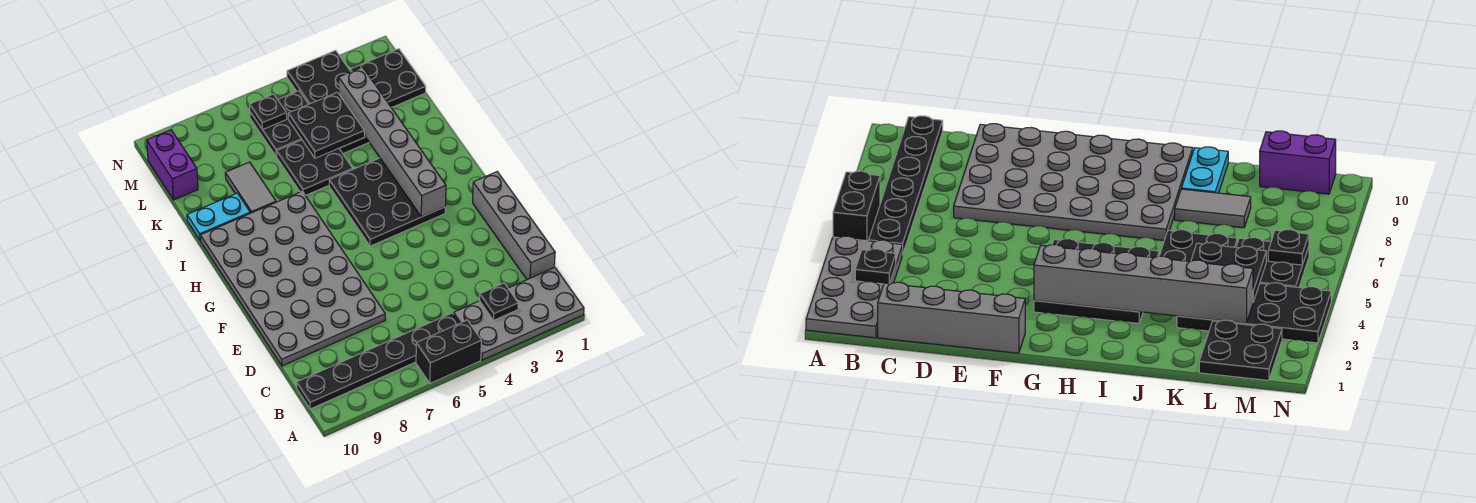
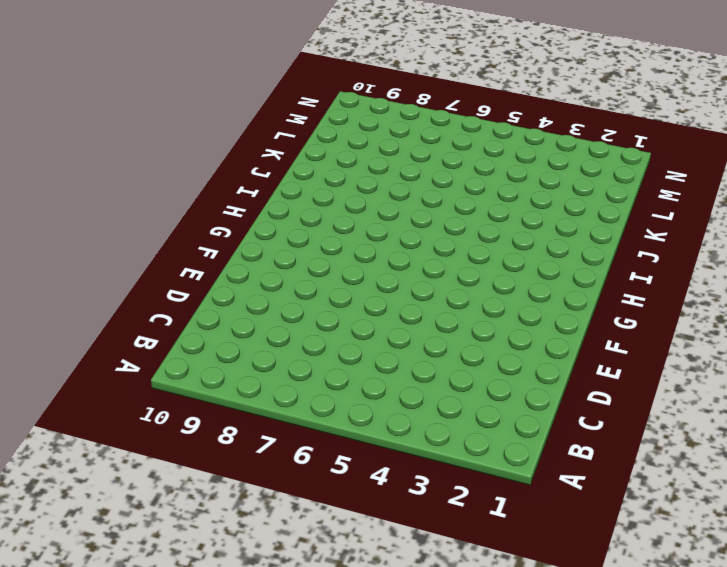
none -> grey 2x4 plate [454,267,584,360]
none -> black 1x2 brick [416,320,481,383]
none -> black 1x6 plate [296,313,459,409]

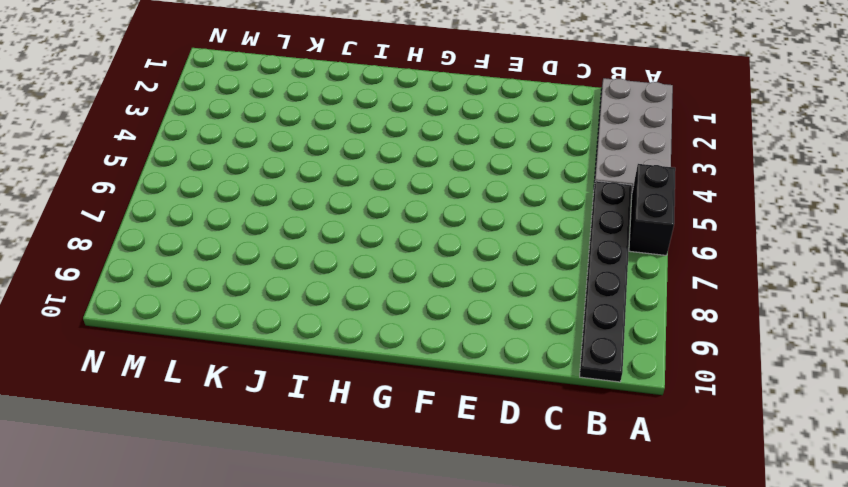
none -> grey 1x4 brick [473,172,555,280]
none -> grey 4x6 plate [200,191,385,366]
none -> black 3x3 plate [329,158,446,246]

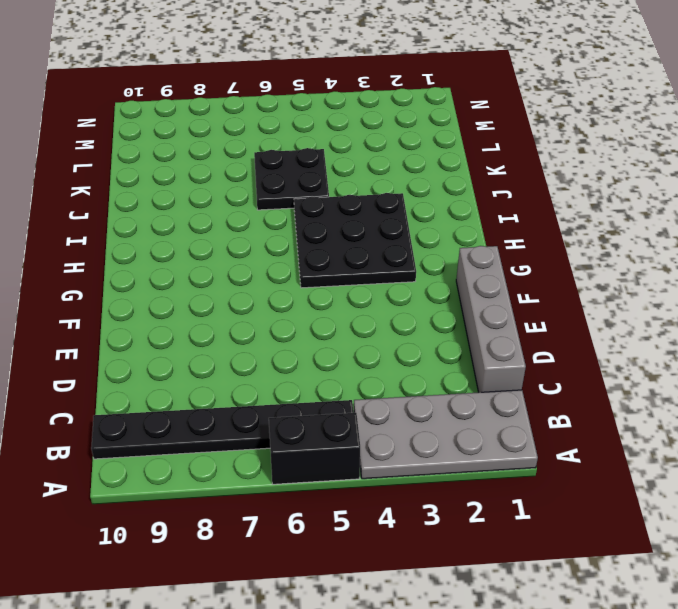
none -> grey 4x6 plate [200,191,385,366]
none -> grey 1x2 tile [225,162,276,213]
none -> cyan 1x2 plate [187,193,250,241]

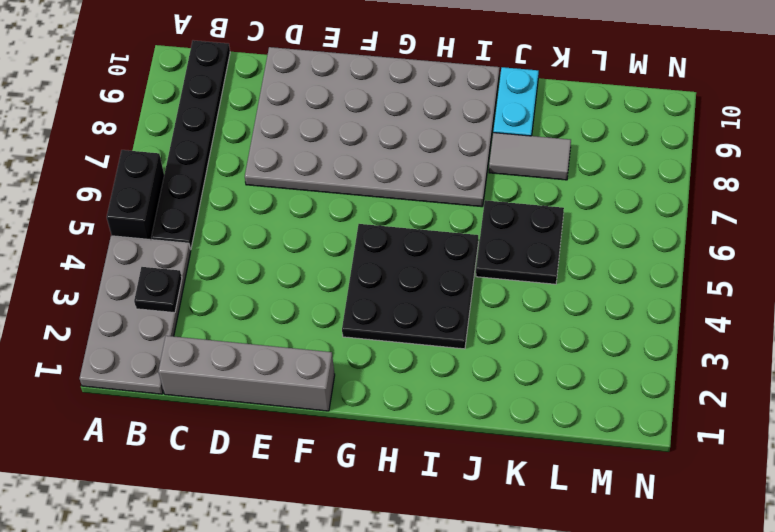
none -> black 2x4 plate [287,50,369,153]
none -> black 2x2 plate [350,49,426,108]
none -> black 2x2 plate [250,91,308,156]

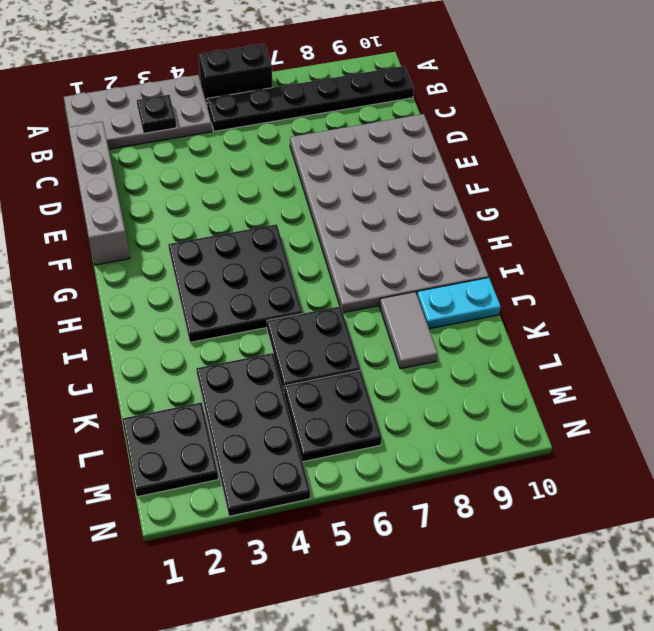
none -> purple 1x2 brick [147,130,198,200]
none -> grey 1x6 brick [339,67,446,217]
none -> black 2x2 plate [288,92,364,158]

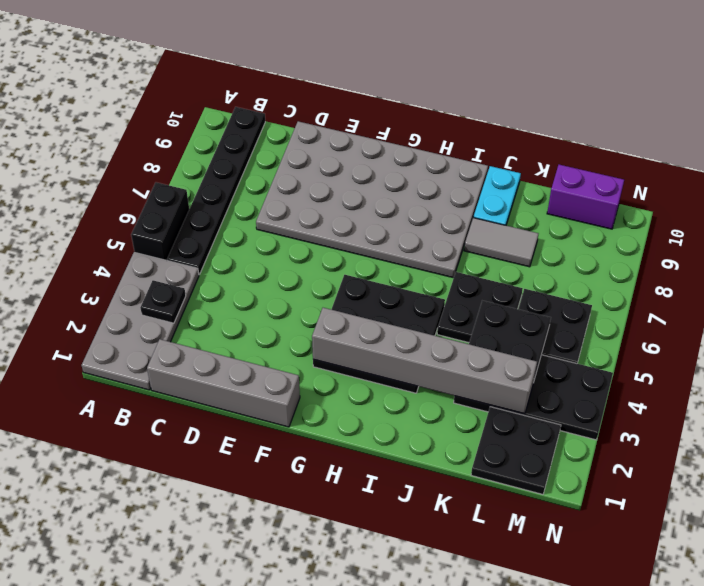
none -> black 1x1 plate [250,94,287,130]

